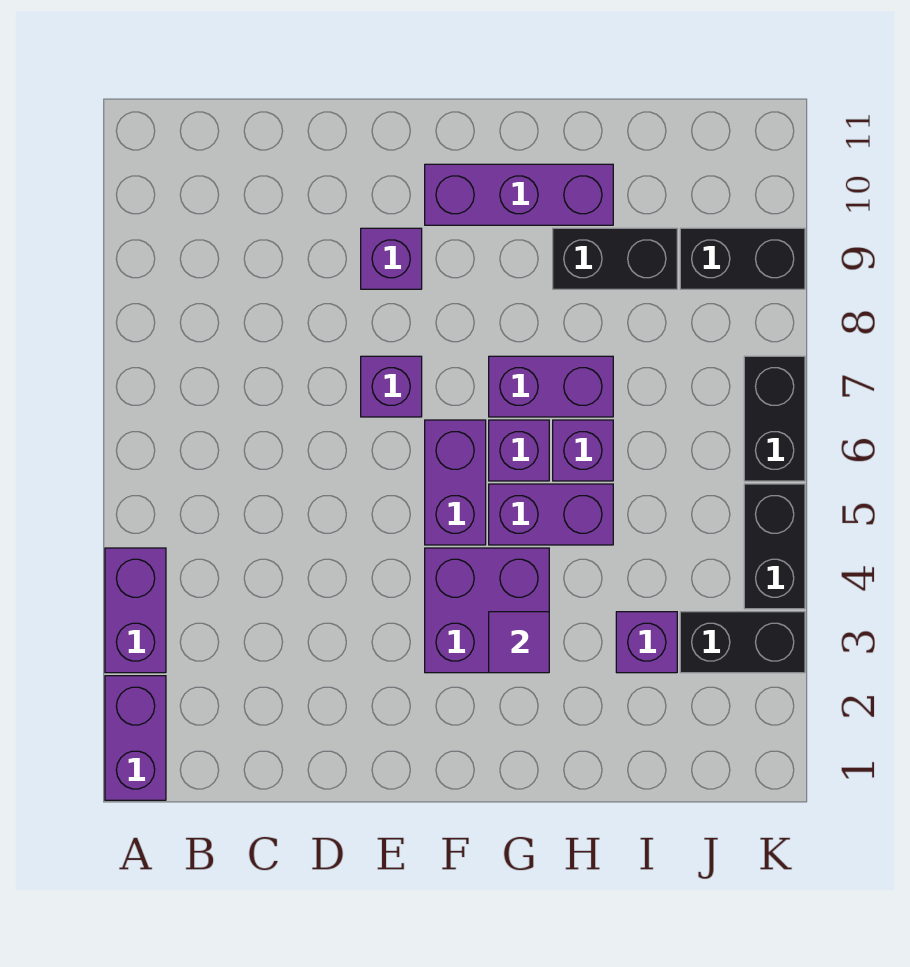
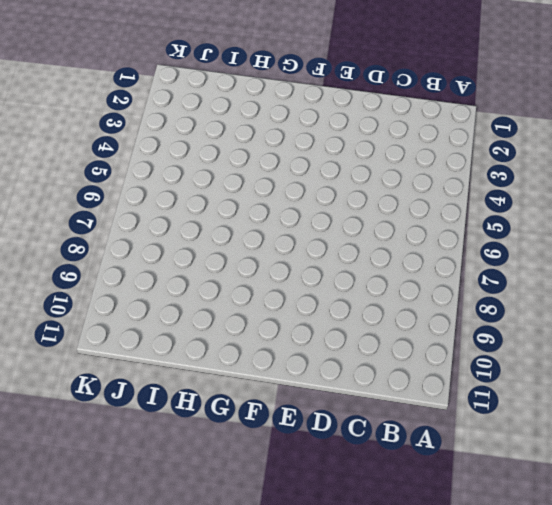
none -> purple 1x2 brick [105,676,166,800]
none -> purple 1x2 brick [105,548,166,673]
none -> purple 1x1 brick [361,356,422,417]

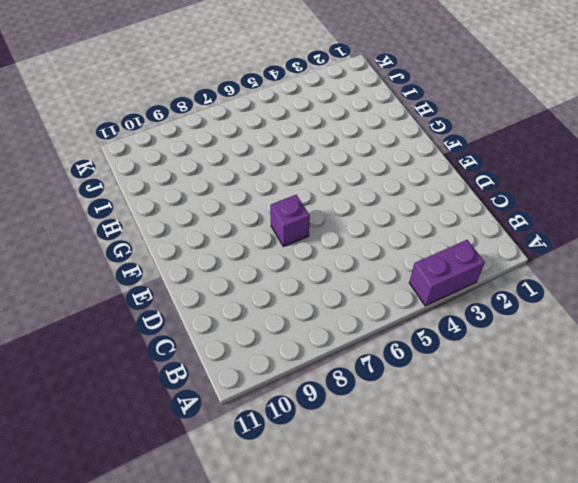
none -> purple 1x2 brick [105,676,166,800]
none -> purple 1x1 brick [361,228,422,289]
none -> purple 2x2 brick [425,548,549,673]

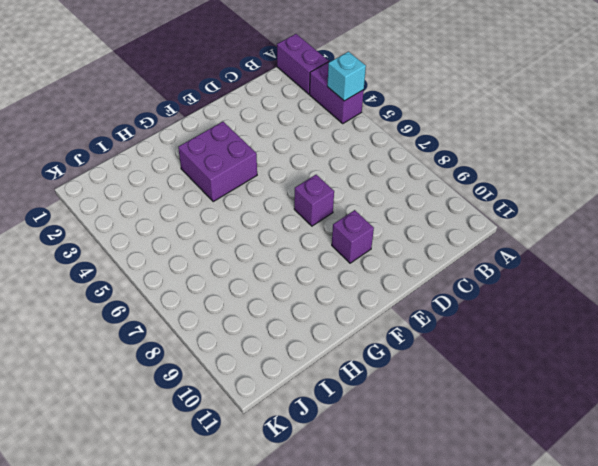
cyan 1x1 brick [327,52,366,101] -> none
none -> purple 1x2 brick [425,420,486,545]
none -> purple 1x3 brick [425,164,613,225]
none -> purple 1x2 brick [489,484,613,545]

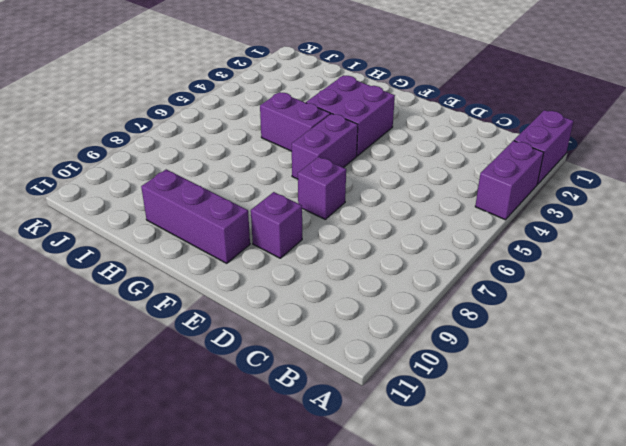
none -> purple 1x1 brick [489,420,549,481]
none -> purple 1x2 brick [489,356,613,417]
none -> purple 1x1 brick [553,420,613,481]

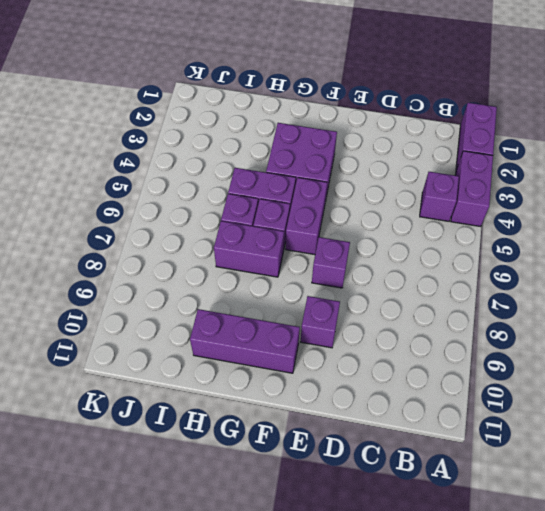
purple 1x1 brick [420,172,459,221] -> purple 1x1 brick moved to [616,612,677,673]
none -> black 1x2 brick [553,228,677,289]
none -> black 1x2 brick [680,612,805,673]
none -> black 1x2 brick [680,228,805,289]

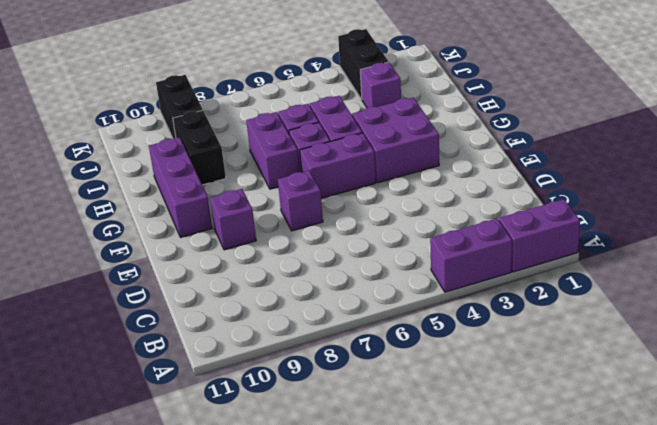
none -> black 1x2 brick [744,484,805,609]
none -> black 1x2 brick [744,356,805,481]
none -> purple 1x1 tile [489,612,549,673]

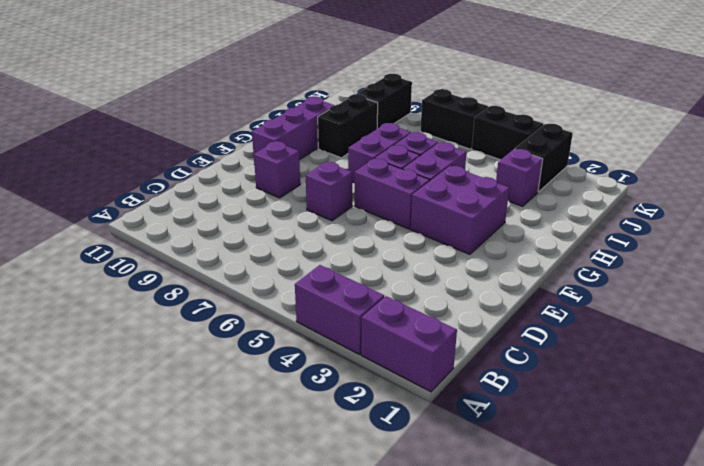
none -> purple 1x1 tile [489,612,549,673]

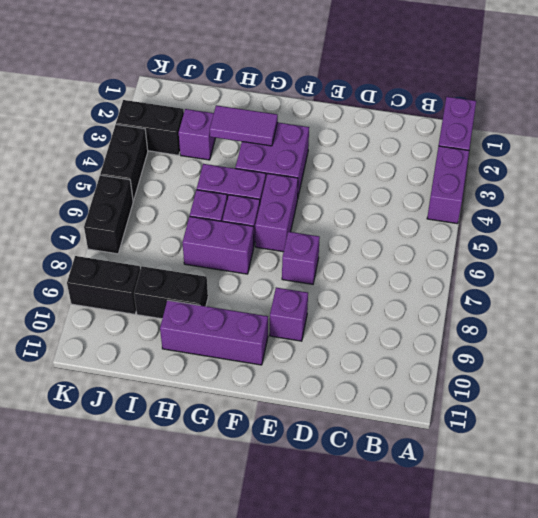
purple 1x2 tile [210,105,278,146] -> purple 1x1 tile [489,612,549,673]

